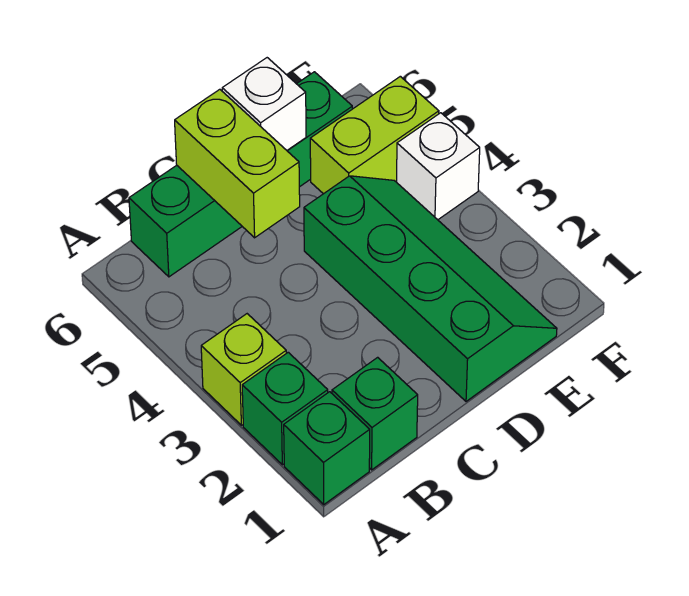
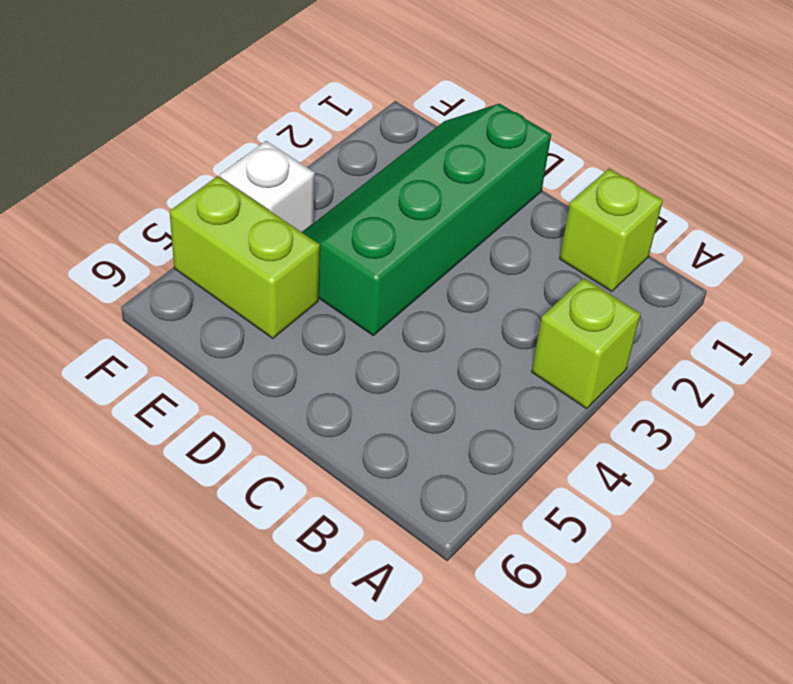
lime 1x1 brick [560,169,663,292] -> green 1x1 brick [332,357,418,470]
none -> green 1x1 brick [284,392,370,504]
none -> green 1x1 brick [242,352,328,465]

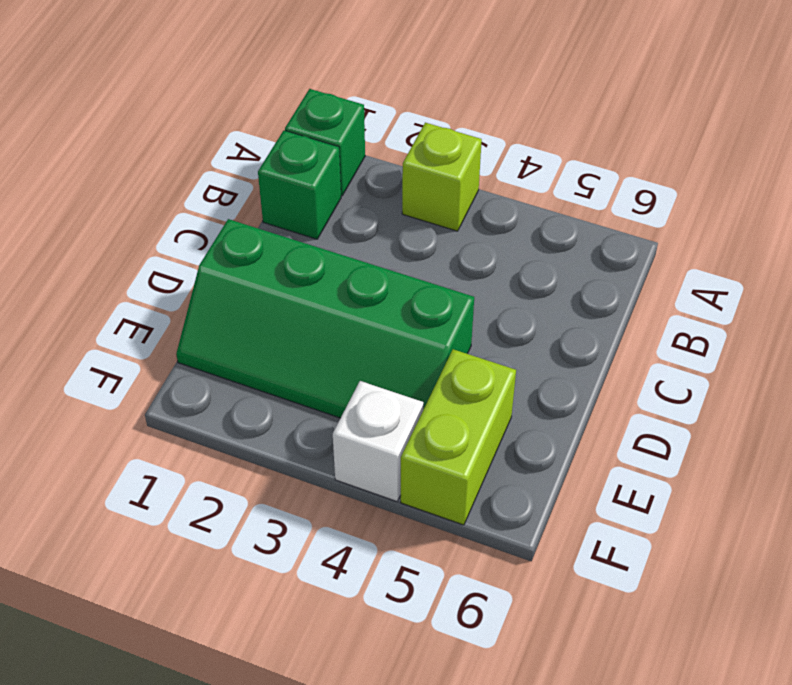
none -> green 1x1 brick [242,352,328,465]
none -> green 1x4 brick [129,72,352,277]

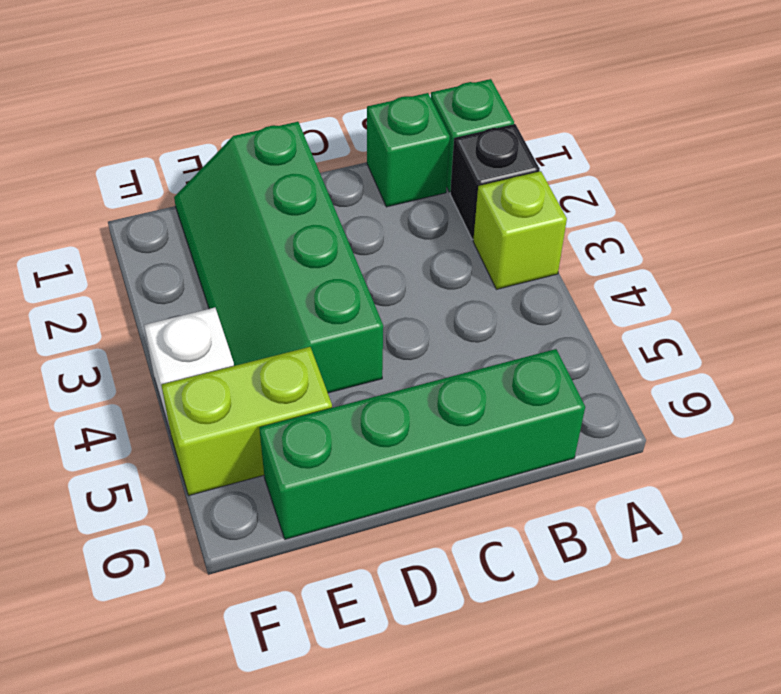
black 1x1 brick [450,124,540,239] -> green 1x1 brick [242,352,328,465]
none -> lime 1x2 brick [175,89,300,238]
none -> white 1x1 brick [222,58,306,150]

